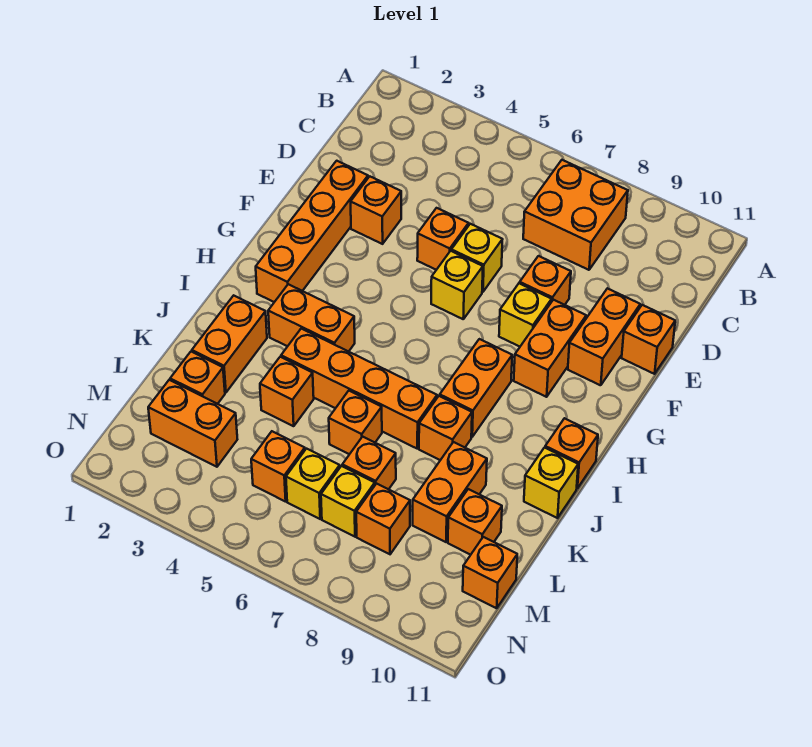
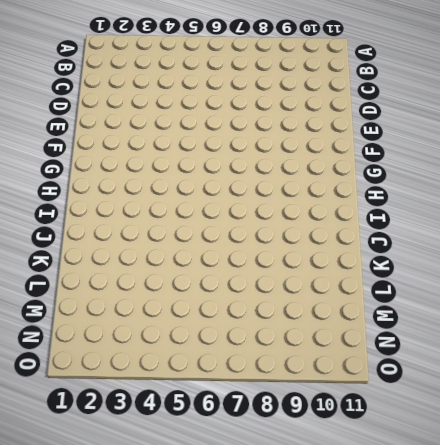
none -> orange 2x2 brick [523,160,628,270]
none -> orange 1x4 brick [256,161,368,302]
none -> orange 1x1 brick [351,176,401,244]
none -> orange 1x1 brick [417,208,469,270]

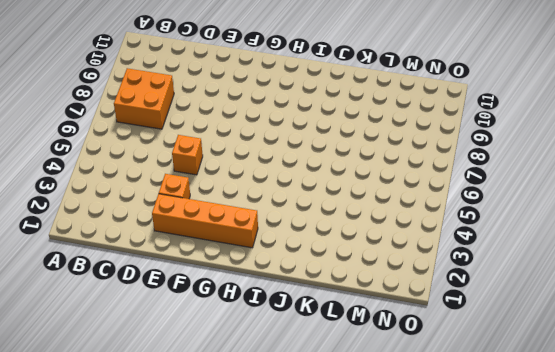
none -> yellow 1x1 brick [451,224,503,292]
none -> orange 1x1 brick [520,256,571,305]
none -> orange 1x2 brick [568,288,640,385]
none -> orange 1x1 brick [622,305,675,374]

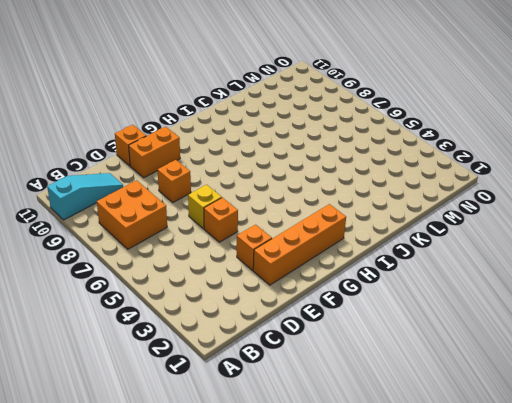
cyan 1x3 slope [47,173,123,220] -> none
none -> yellow 1x1 brick [431,251,483,319]
none -> yellow 1x1 brick [499,283,552,347]
none -> orange 1x2 brick [514,300,586,397]
none -> orange 1x2 brick [440,339,512,437]

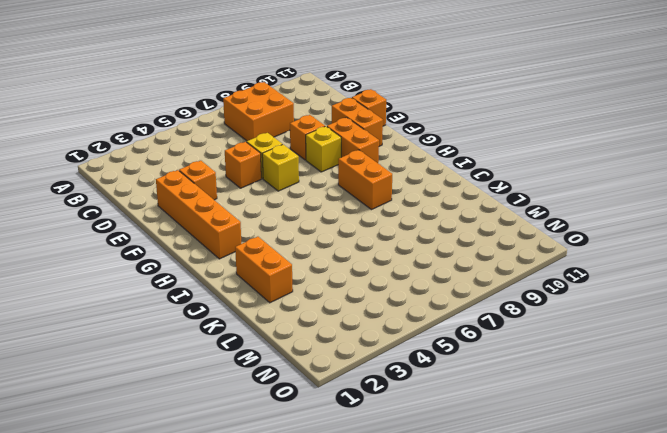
none -> orange 1x2 brick [268,284,355,352]
none -> orange 1x1 brick [545,418,598,488]
none -> orange 1x4 brick [281,329,437,448]
none -> orange 1x1 brick [419,396,472,460]

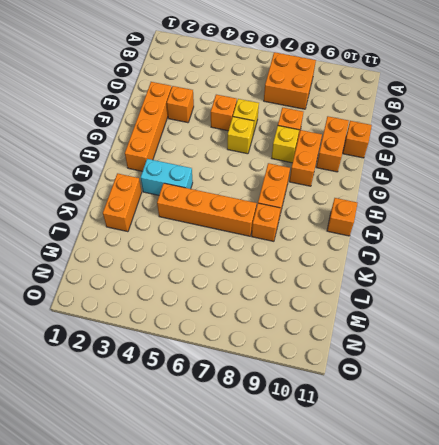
cyan 1x2 brick [141,159,193,195] -> orange 1x2 brick [268,284,355,352]
none -> yellow 1x1 brick [524,448,578,518]
none -> orange 1x1 brick [260,357,314,426]
none -> orange 1x1 brick [329,391,382,454]
none -> orange 1x2 brick [413,442,487,542]

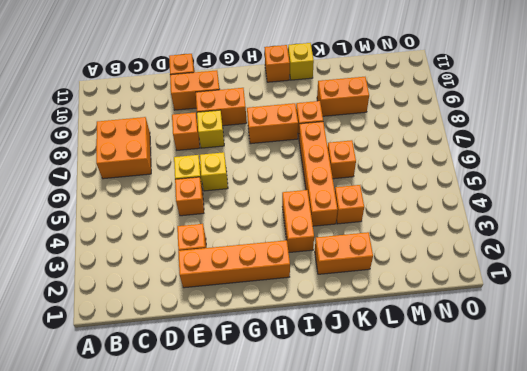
none -> orange 1x1 brick [170,352,225,404]
none -> orange 1x1 brick [342,437,396,489]
none -> orange 1x1 brick [448,489,502,555]
none -> orange 1x2 brick [148,380,237,467]

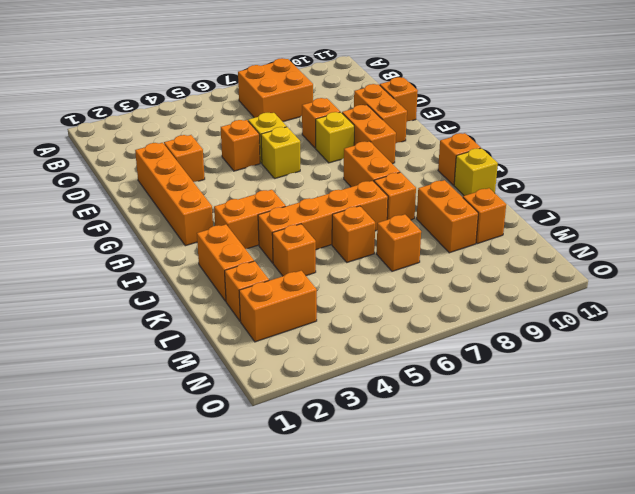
none -> orange 1x1 brick [251,431,305,502]
none -> yellow 1x1 brick [286,449,340,519]
none -> yellow 1x1 brick [321,466,375,537]
none -> orange 1x1 brick [356,484,410,554]

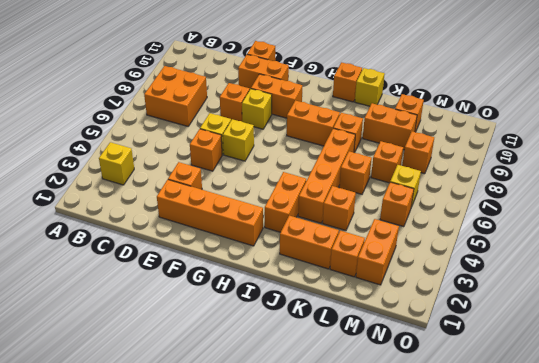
yellow 1x1 brick [99,142,134,185] -> yellow 1x1 brick moved to [321,466,375,537]
none -> orange 1x1 brick [463,537,517,608]

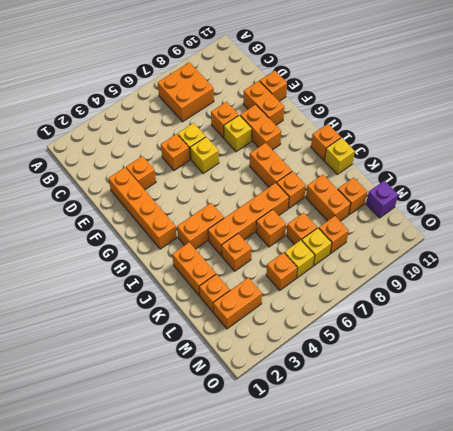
purple 1x1 brick [366,181,398,218] -> orange 1x1 brick [463,537,517,608]

